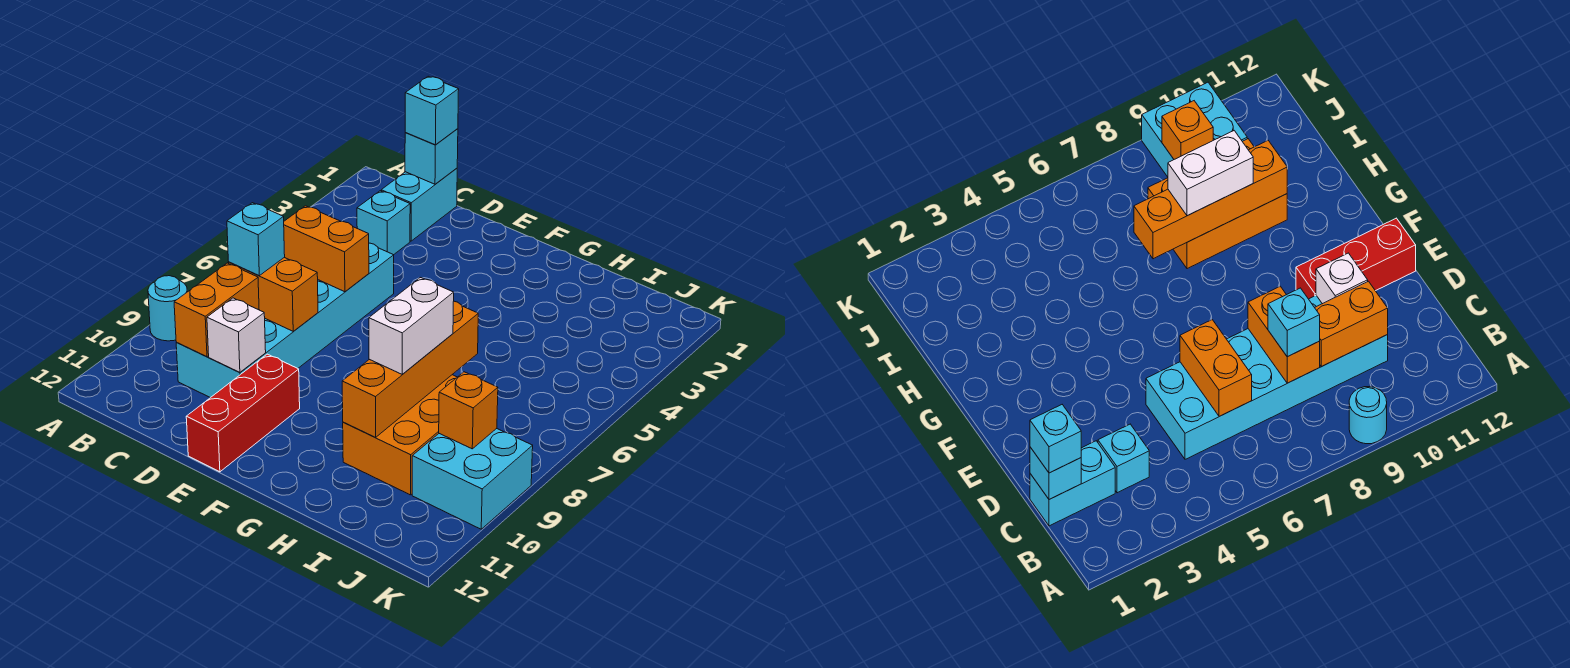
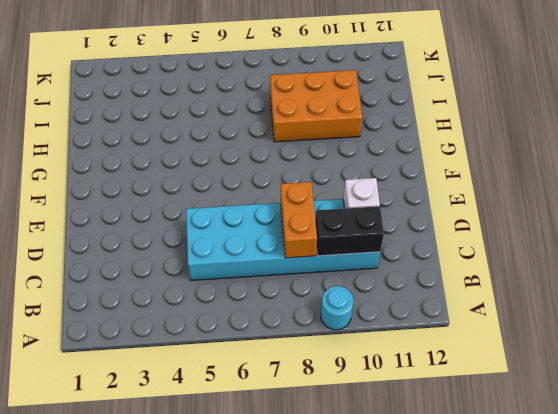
black 1x2 brick [315,206,384,256] -> orange 1x2 brick [174,263,259,357]
none -> cyan 1x2 brick [381,168,457,241]
none -> cyan 1x1 brick [357,191,410,255]
none -> red 1x3 brick [186,354,300,472]

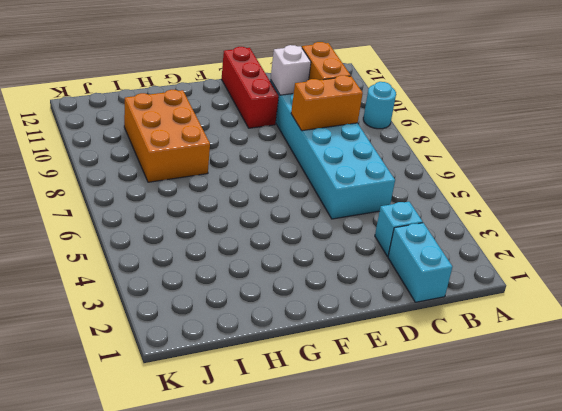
none -> cyan 2x2 brick [412,429,533,529]
none -> cyan 1x1 brick [405,129,458,184]
none -> orange 1x2 brick [284,206,369,292]

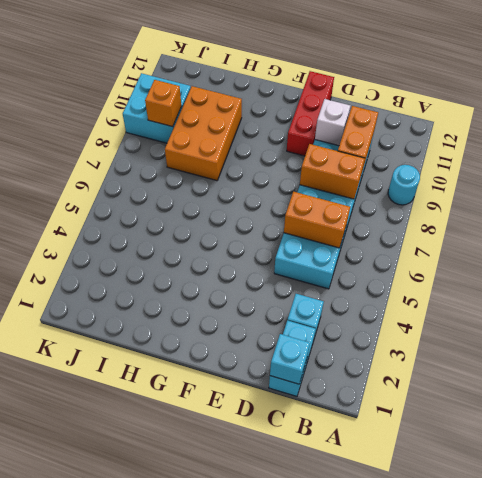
none -> orange 1x4 brick [342,301,478,437]
none -> cyan 1x1 brick [405,76,459,145]
none -> cyan 1x1 brick [227,203,285,276]

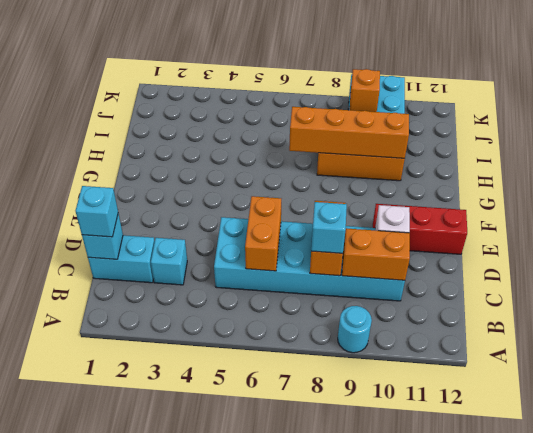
none -> white 1x2 brick [369,278,454,374]

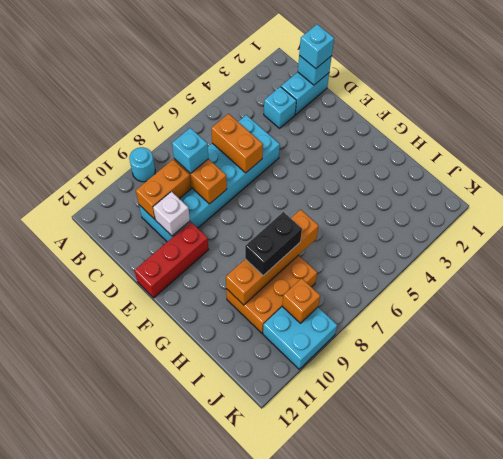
black 1x2 brick [245,212,302,276] -> white 1x2 brick [369,278,454,374]

